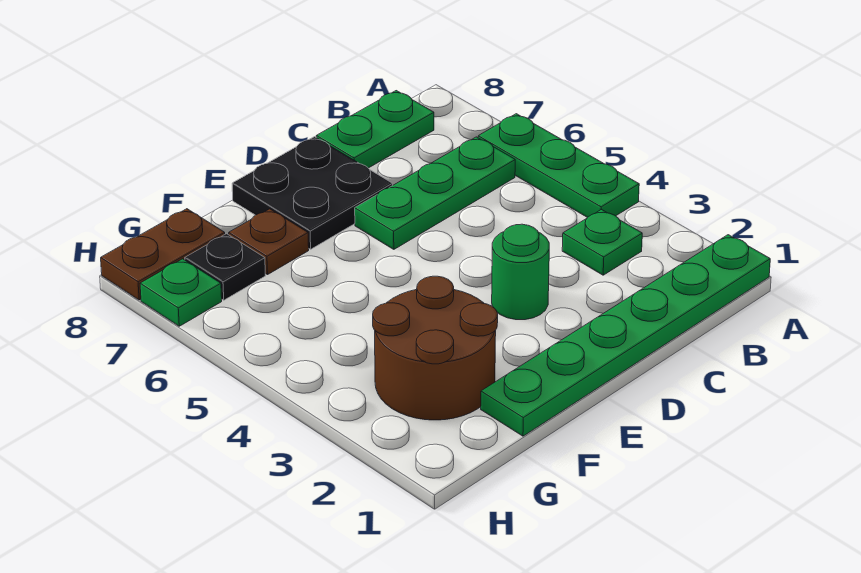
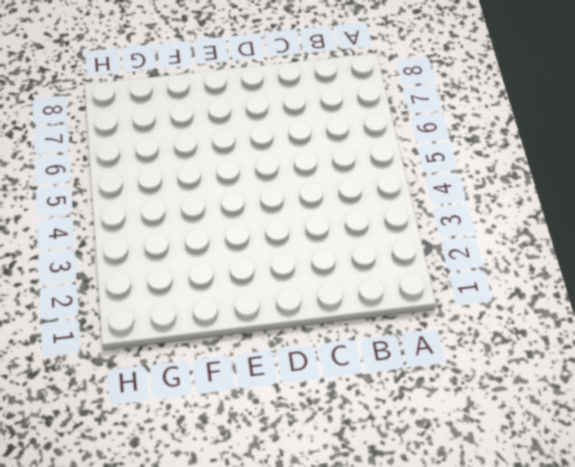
none -> green 1x6 plate [481,235,770,436]
none -> green 1x3 plate [478,114,639,218]
none -> green 1x1 plate [562,209,642,275]

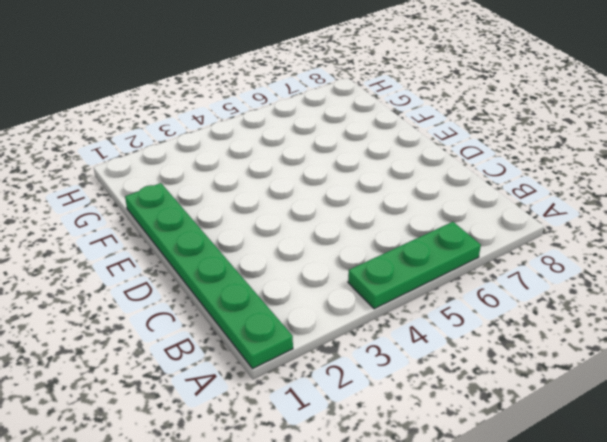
none -> green 1x1 plate [562,209,642,275]
none -> green 1x3 plate [355,137,515,249]
none -> green 1x2 plate [316,91,434,168]

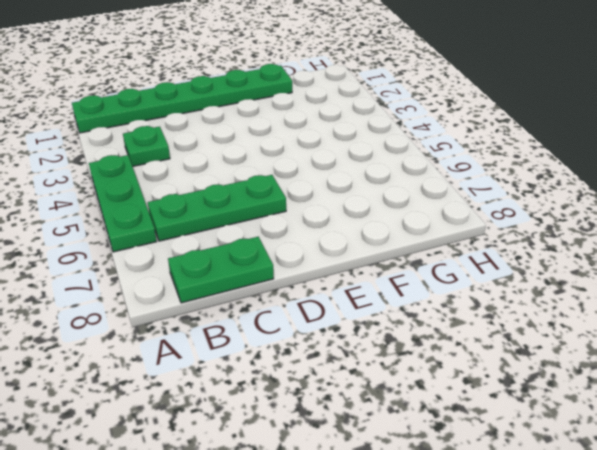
none -> green 1x1 round brick [492,224,549,320]
none -> black 2x2 plate [232,137,393,249]
none -> brown 2x2 round brick [373,276,498,420]

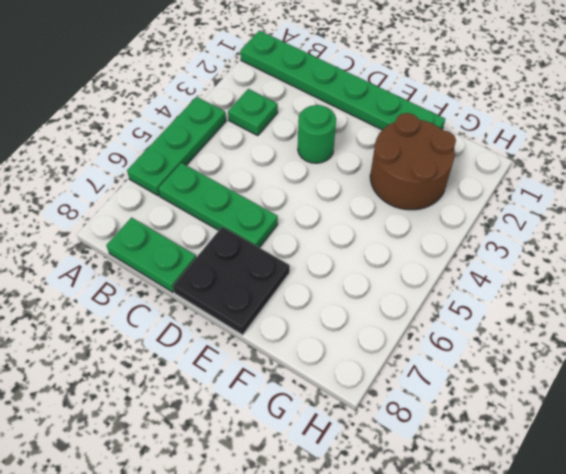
none -> brown 1x1 plate [229,209,309,275]
none -> black 1x1 plate [185,234,265,300]
none -> brown 1x2 plate [101,209,225,300]

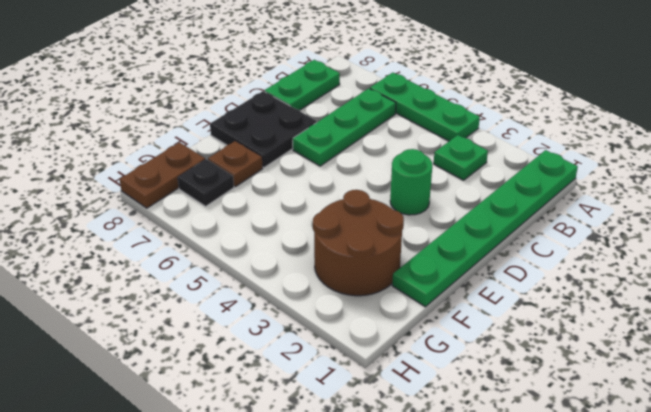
none -> green 1x1 plate [140,259,222,326]

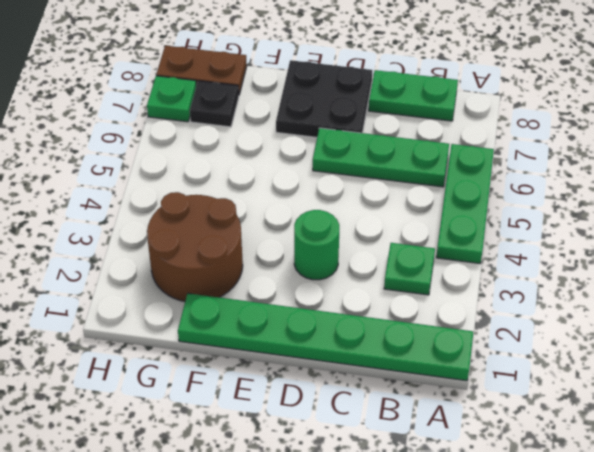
none -> brown 1x1 plate [229,209,309,275]

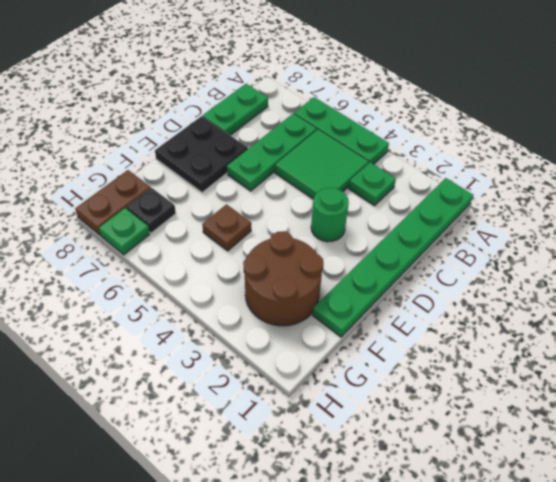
green 2x2 tile [275,129,369,199] -> none
brown 1x1 plate [202,204,251,251] -> brown 1x1 plate moved to [229,209,309,275]

